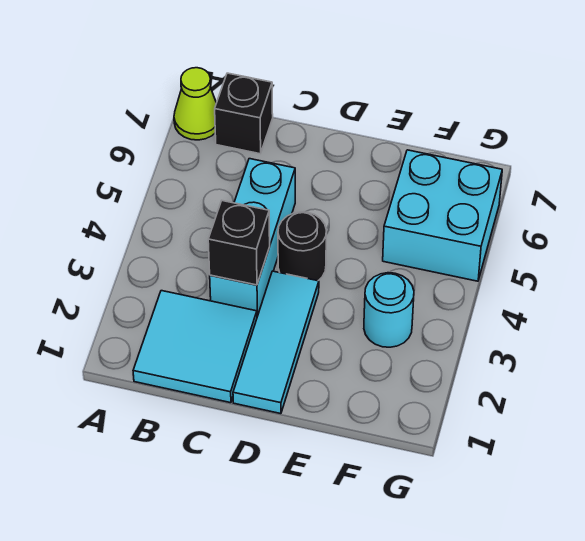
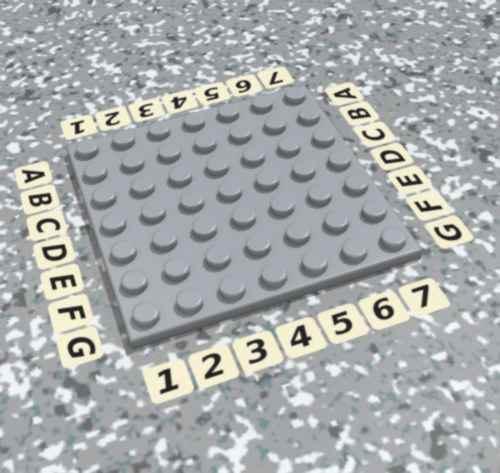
none -> lime 1x1 cone [174,68,216,140]
none -> cyan 2x2 tile [133,291,257,403]

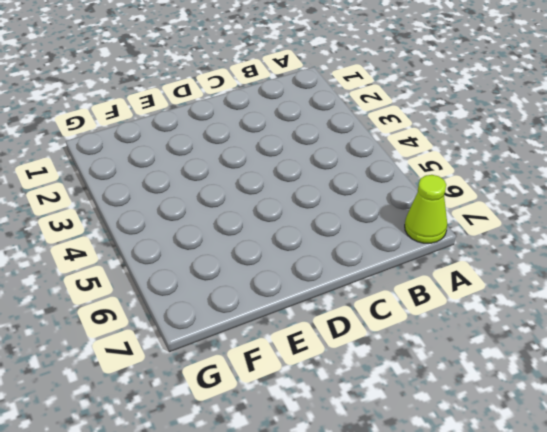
none -> cyan 2x2 tile [133,291,257,403]
none -> black 1x1 brick [215,73,273,154]

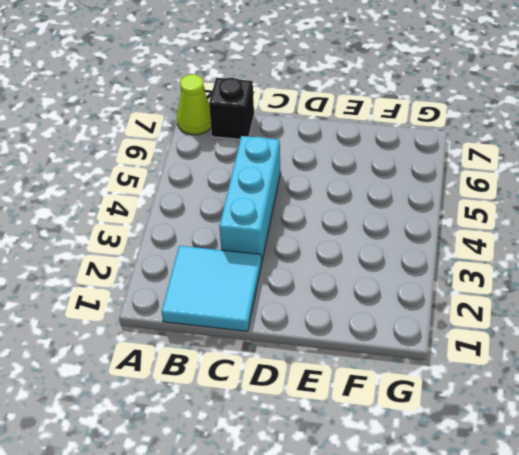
none -> cyan 1x3 tile [233,271,319,414]
none -> black 1x1 round brick [278,212,326,281]

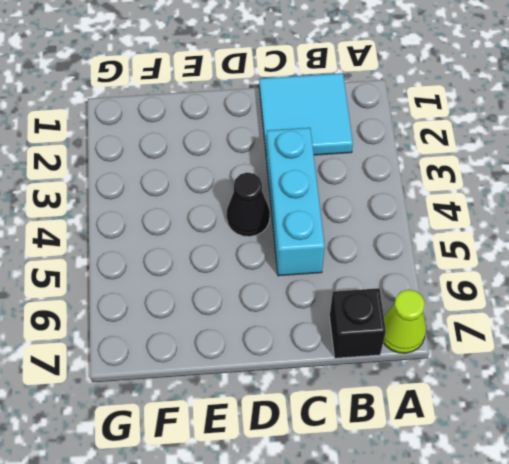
black 1x1 cone [227,173,270,237] -> black 1x1 round brick [278,212,326,281]
none -> cyan 1x3 tile [233,271,319,414]
none -> cyan 1x1 round brick [364,273,414,347]

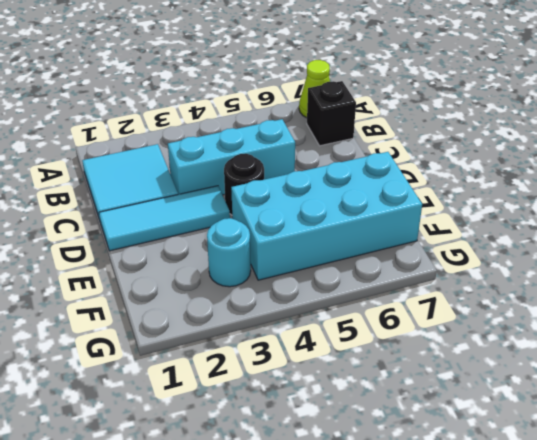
cyan 2x4 brick [231,152,422,280] -> cyan 2x2 brick [383,150,502,281]
none -> black 1x1 brick [208,201,270,285]

